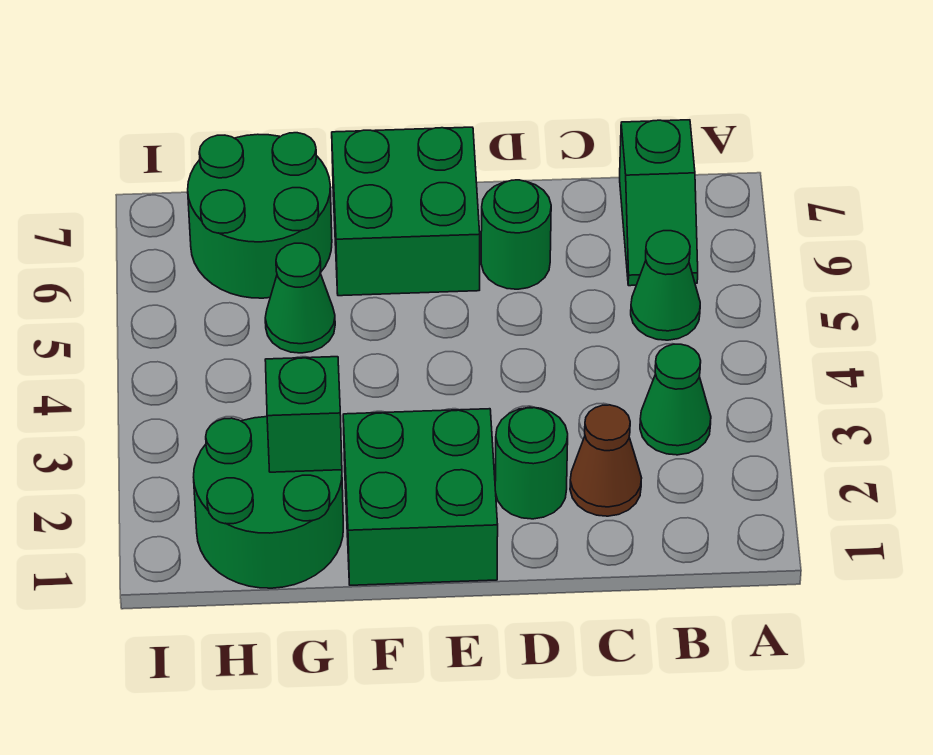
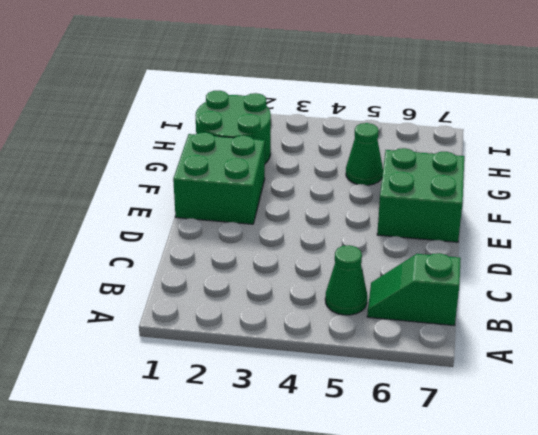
none -> green 1x1 cone [640,344,711,455]
none -> brown 1x1 cone [570,405,641,516]
none -> green 1x1 round brick [495,407,568,519]

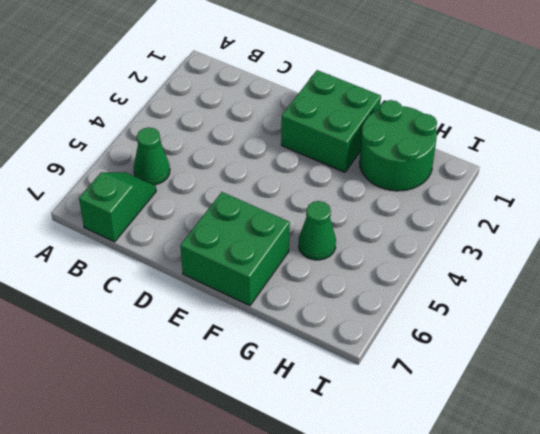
none -> green 1x1 cone [640,344,711,455]
none -> brown 1x1 cone [570,405,641,516]
none -> green 1x1 round brick [495,407,568,519]

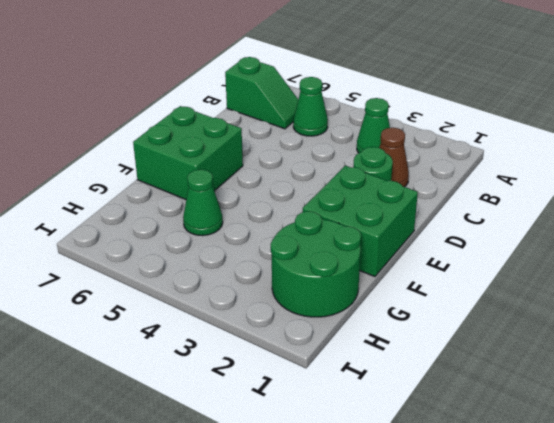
none -> green 1x1 round brick [481,180,551,289]
none -> green 2x2 round brick [188,133,332,298]
none -> green 1x1 brick [265,357,342,472]

